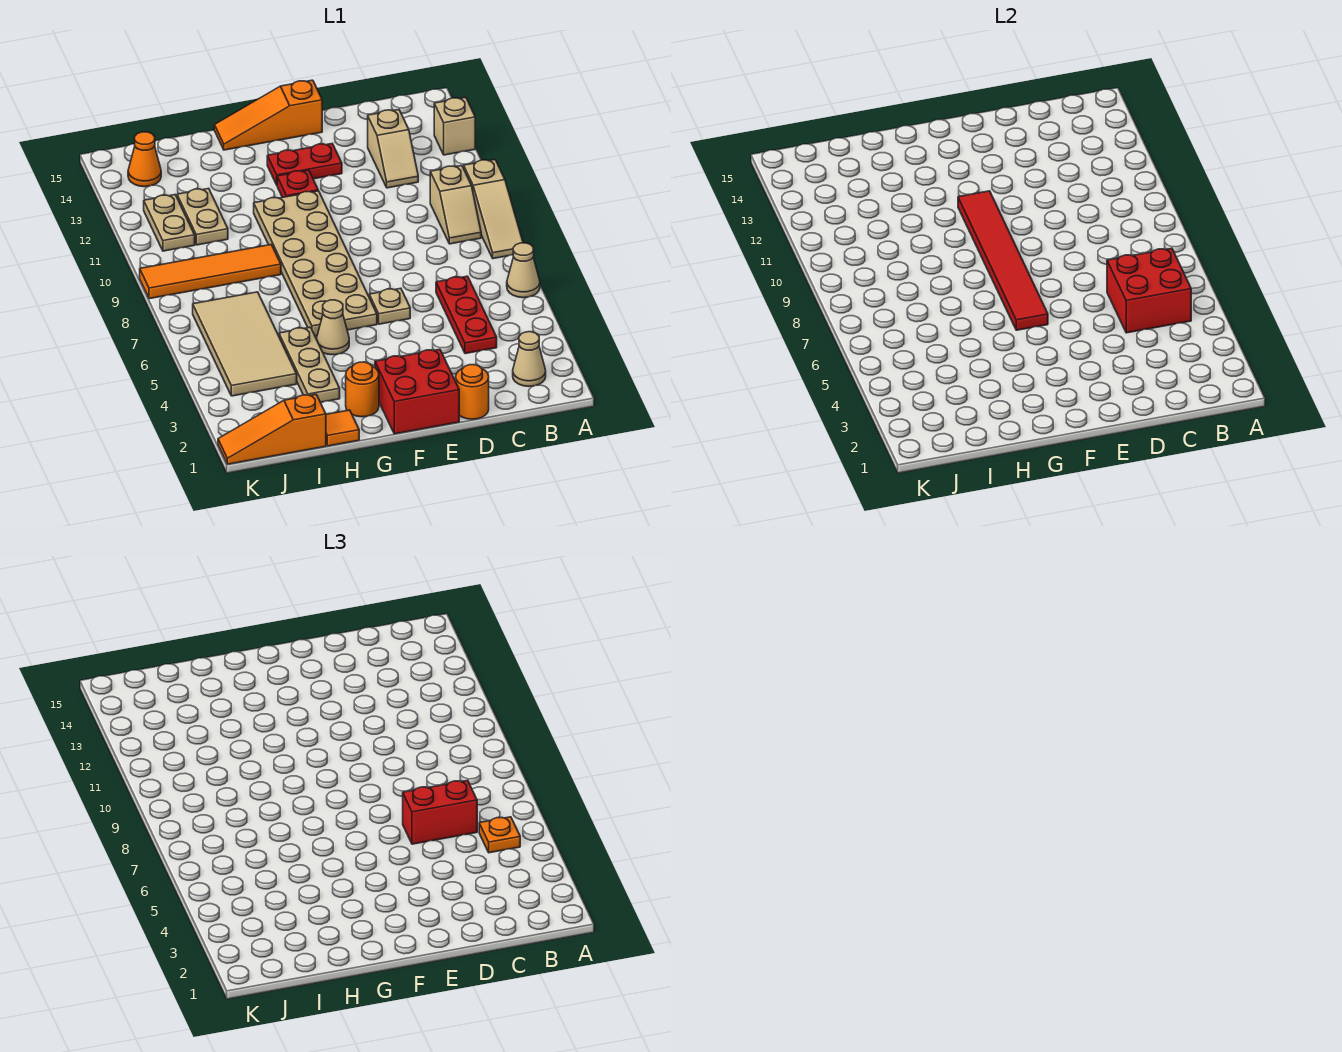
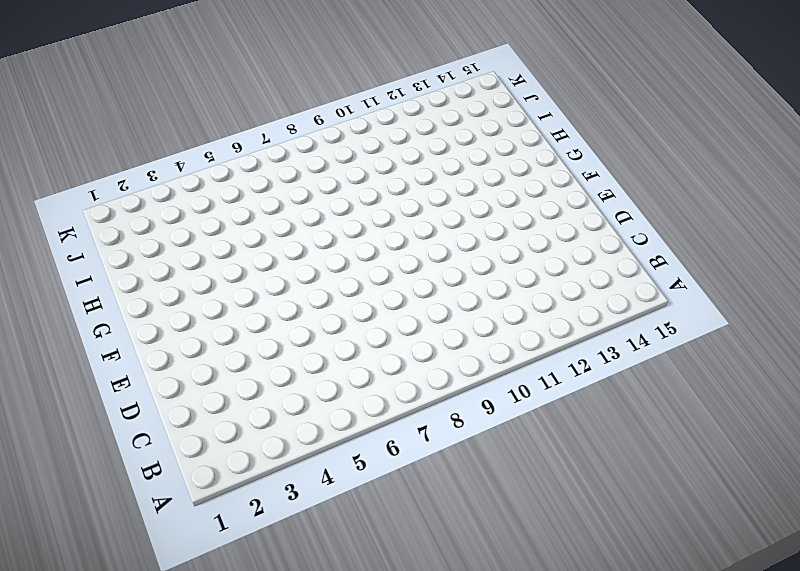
none -> tan 1x1 cone [507,243,540,298]
none -> tan 1x3 slope [464,160,523,259]
none -> tan 1x1 brick [434,97,475,155]

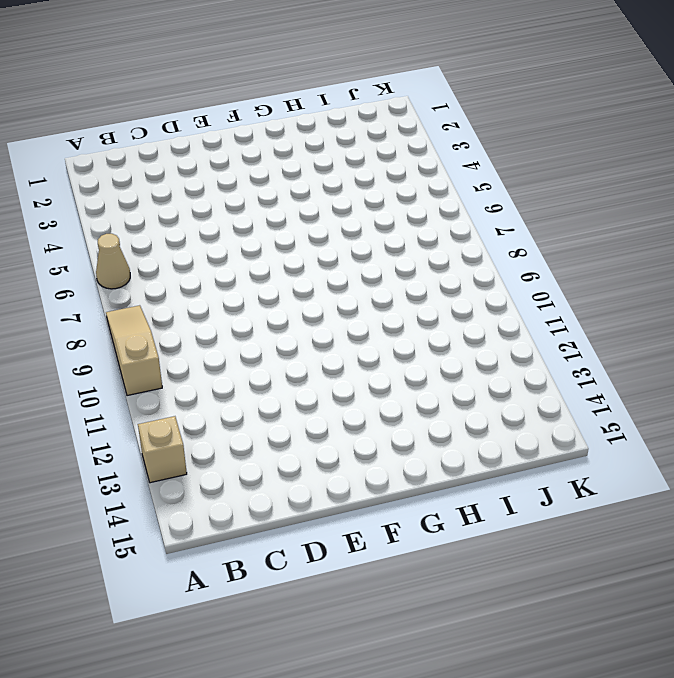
none -> tan 1x1 cone [513,332,546,386]
none -> tan 1x2 slope [430,166,481,244]
none -> red 1x3 plate [436,276,497,354]

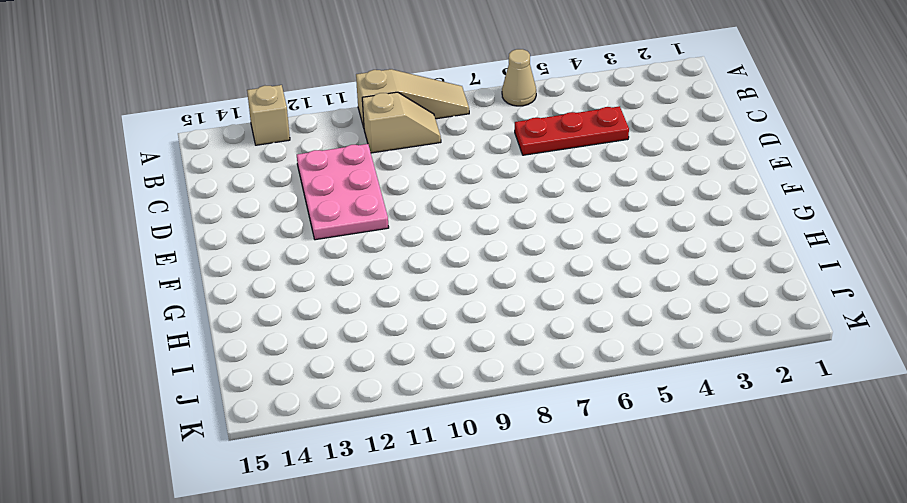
pink 2x3 plate [297,144,389,240] -> tan 1x2 slope [368,110,418,188]
none -> tan 1x1 cone [513,332,546,386]
none -> orange 1x1 round brick [456,365,489,419]
none -> red 2x2 brick [375,349,459,434]

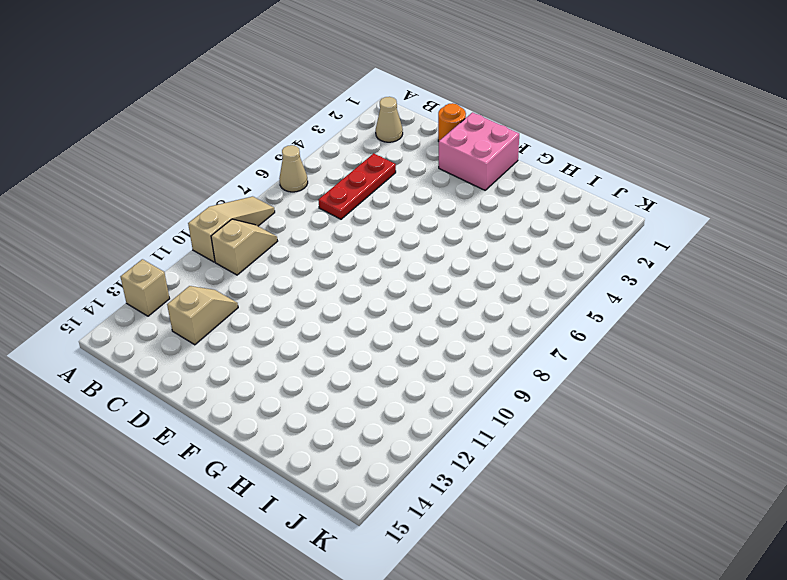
pink 2x2 brick [439,112,519,190] -> red 2x2 brick [375,349,459,434]
none -> tan 1x1 plate [369,288,410,324]
none -> red 1x2 plate [267,144,342,185]
none -> orange 1x3 slope [214,80,322,150]

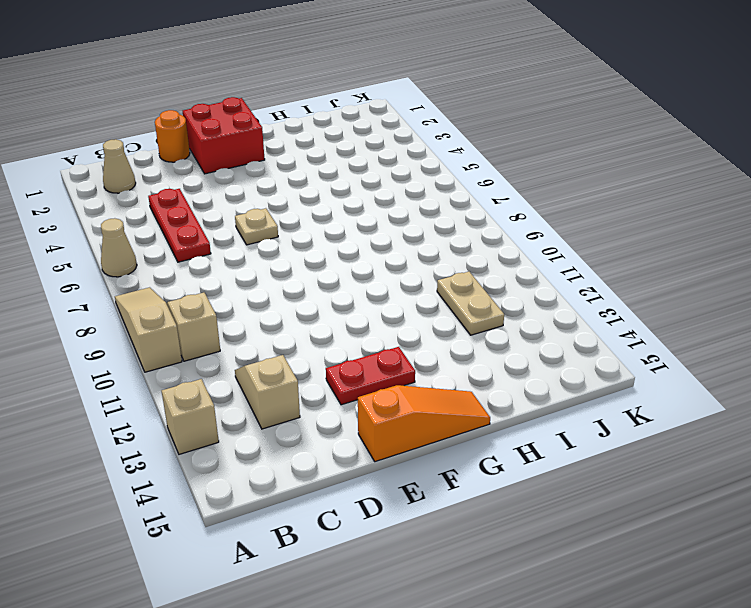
none -> tan 2x6 plate [254,191,377,336]
none -> red 1x1 plate [277,170,318,197]
none -> orange 1x1 round brick [346,362,379,417]

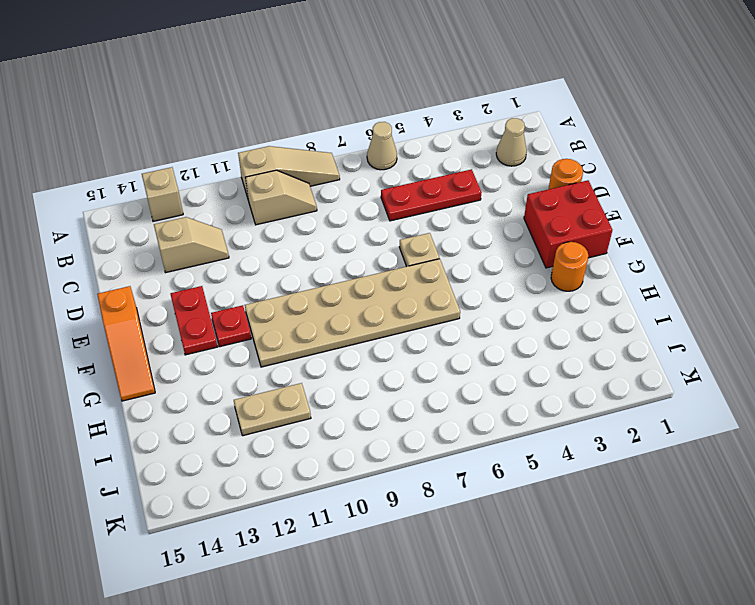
none -> tan 1x1 cone [316,300,349,355]
none -> orange 1x1 tile [326,410,359,446]
none -> tan 1x3 plate [279,327,340,402]

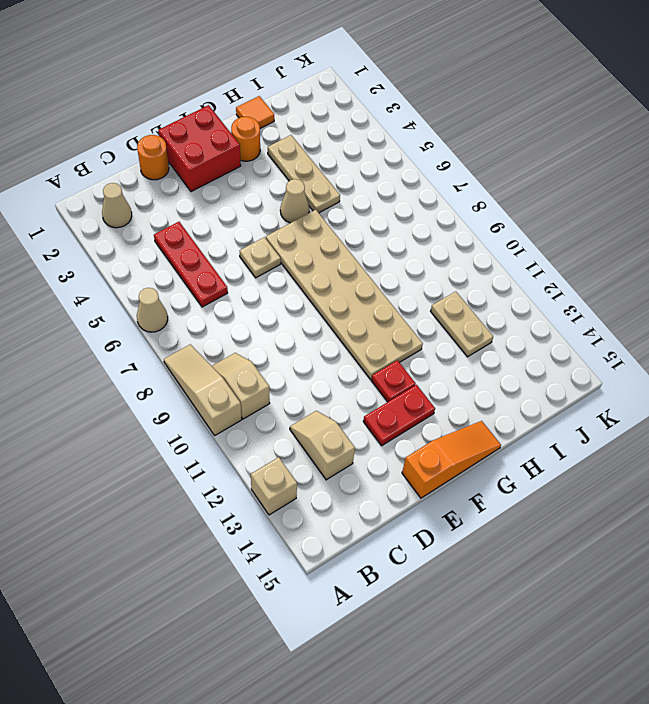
none -> orange 1x4 tile [140,245,281,299]
none -> orange 1x3 slope [218,395,326,464]
none -> tan 2x4 tile [193,292,297,396]

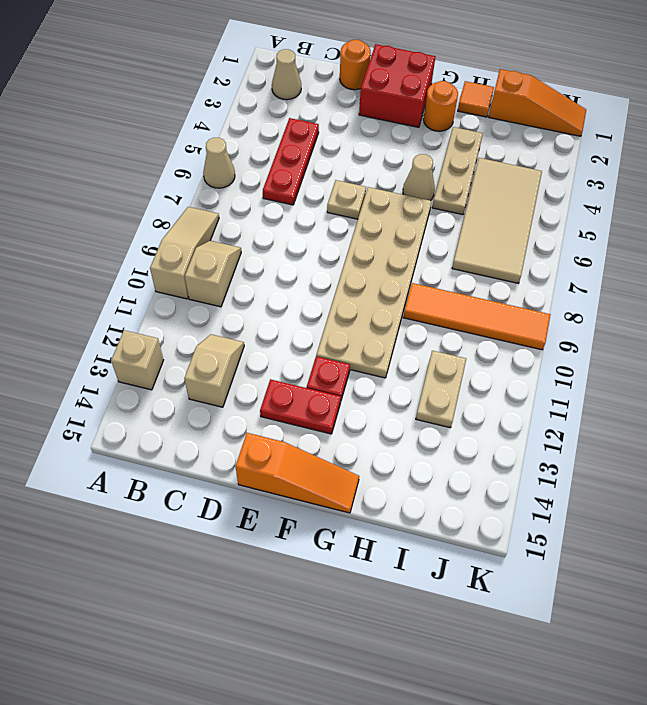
none -> tan 1x2 plate [144,195,195,251]
none -> orange 1x1 cone [128,132,161,187]
none -> red 2x2 brick [1107,248,1191,333]

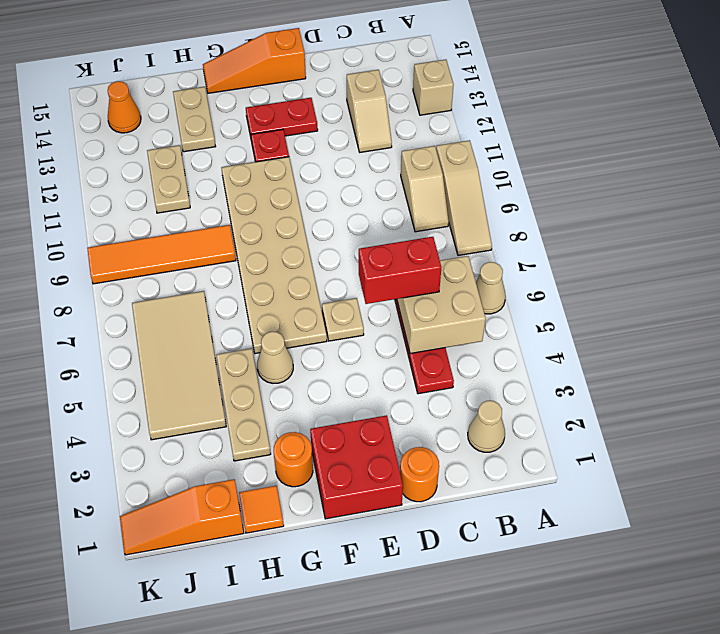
tan 2x2 brick [397,256,486,354] -> red 2x2 brick [1107,248,1191,333]
tan 1x2 plate [173,87,216,152] -> tan 1x2 plate moved to [144,195,195,251]
none -> red 1x6 tile [958,191,1048,330]
none -> orange 1x1 plate [479,817,520,853]

